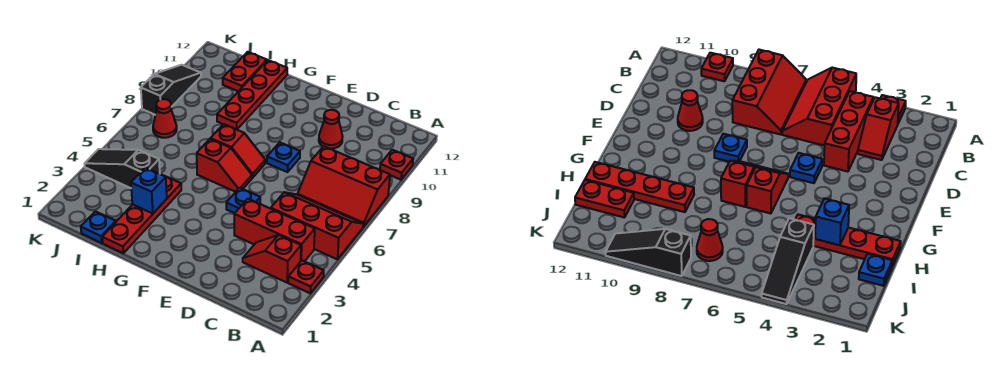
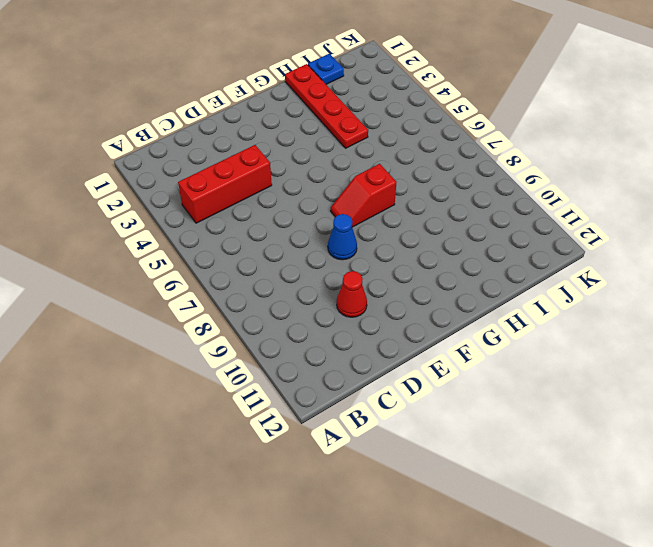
blue 1x1 cone [328,214,357,260] -> blue 1x1 plate [267,142,300,172]
none -> red 1x1 plate [288,260,324,293]
none -> red 2x3 slope [271,192,363,259]
none -> red 2x3 slope [297,146,390,227]

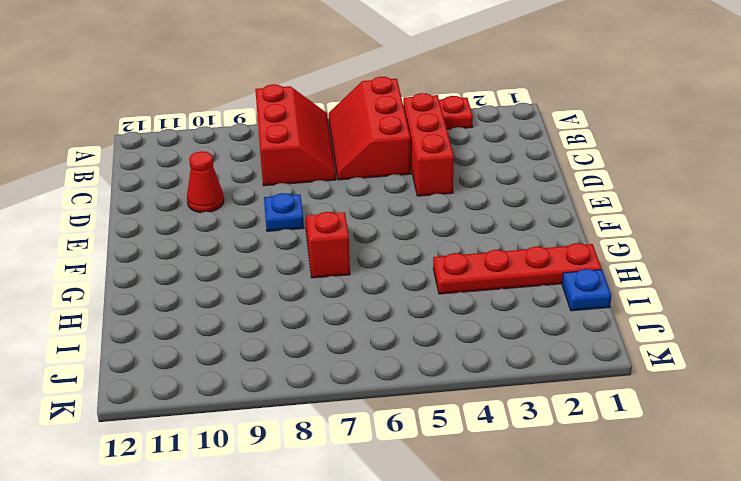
none -> red 1x1 plate [380,150,413,180]
none -> red 1x2 slope [243,235,301,282]
none -> blue 1x1 plate [226,188,260,213]

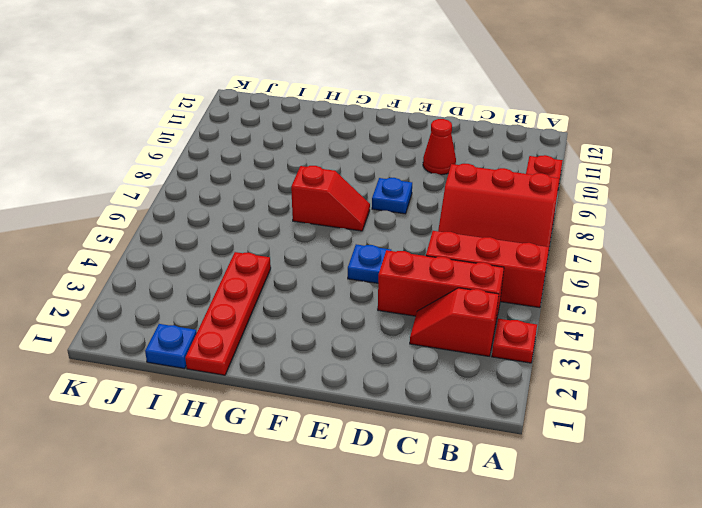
none -> red 1x2 slope [197,139,252,192]
none -> red 1x4 plate [217,60,287,129]
none -> black 1x3 slope [85,149,160,188]

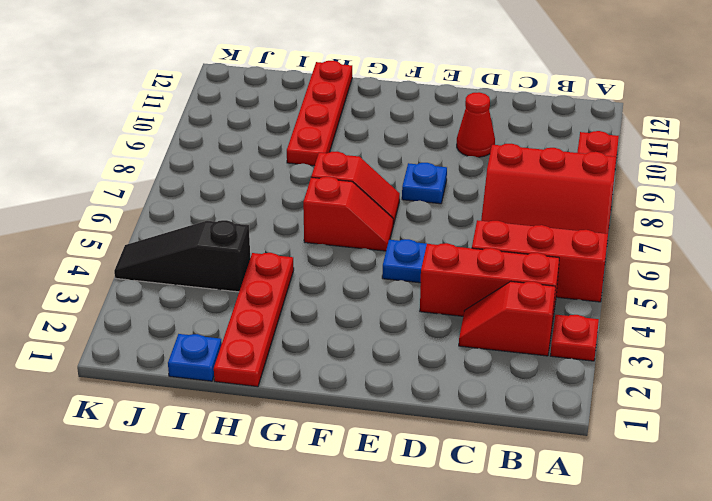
none -> red 1x2 plate [223,52,267,91]
none -> red 1x1 cone [153,99,177,138]
none -> black 1x3 slope [141,65,201,115]

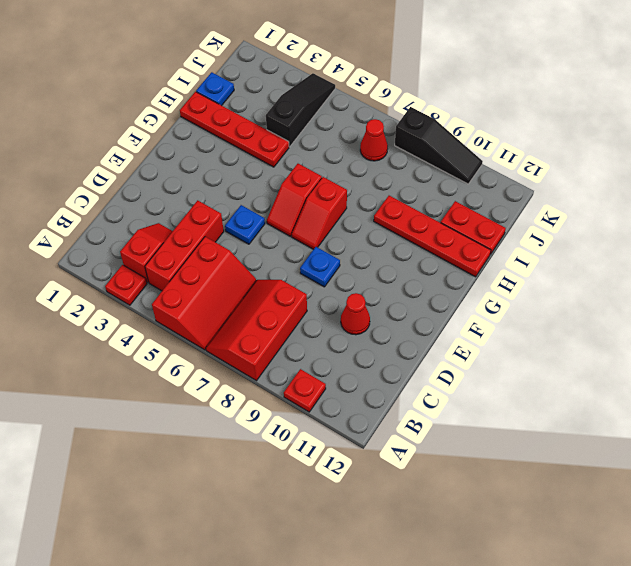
none -> blue 1x1 brick [131,168,167,214]

